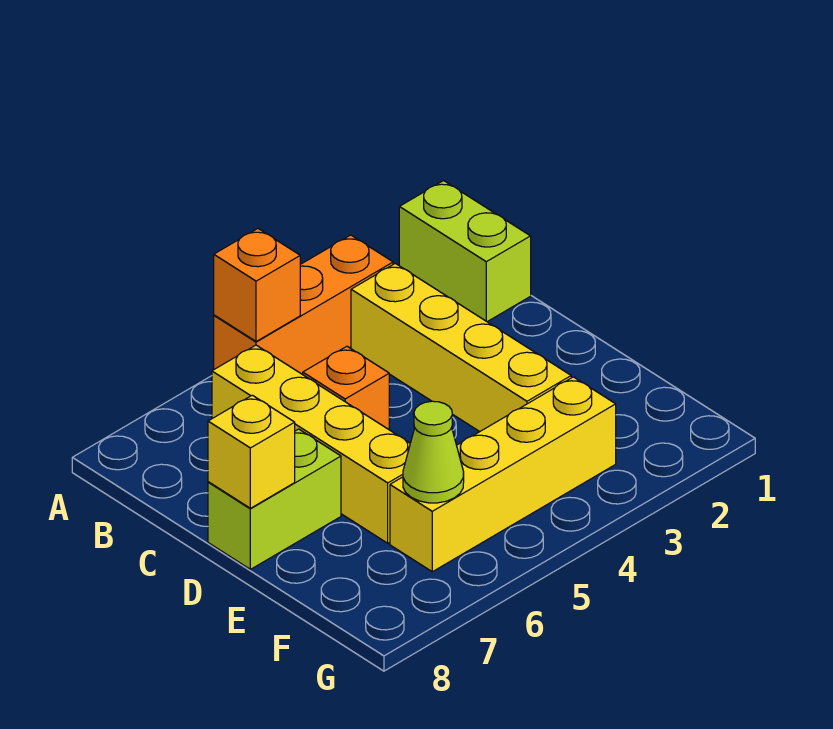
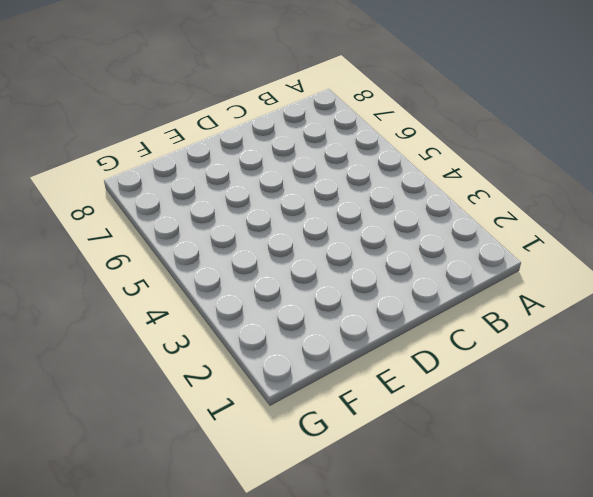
none -> lime 1x2 brick [399,181,531,322]
none -> orange 1x3 brick [214,235,393,375]

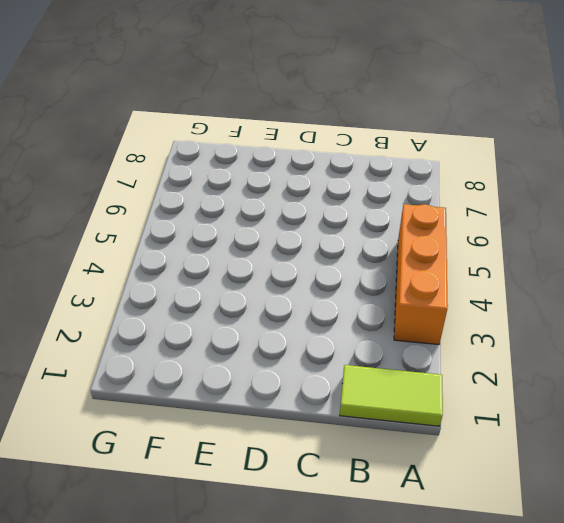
lime 1x2 tile [340,365,443,426] -> lime 1x2 brick [399,181,531,322]
none -> yellow 1x4 brick [351,263,571,432]
none -> yellow 1x4 brick [212,345,410,543]

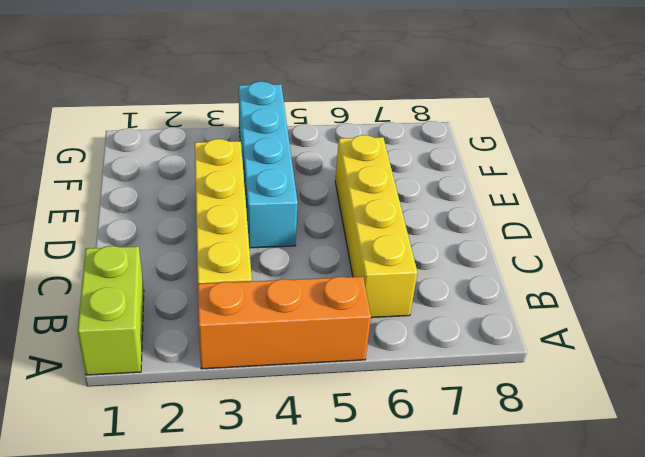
cyan 1x4 brick [239,82,298,248] -> yellow 1x4 brick [390,377,616,572]
none -> orange 1x1 brick [303,346,389,429]
none -> lime 1x2 brick [208,429,341,569]

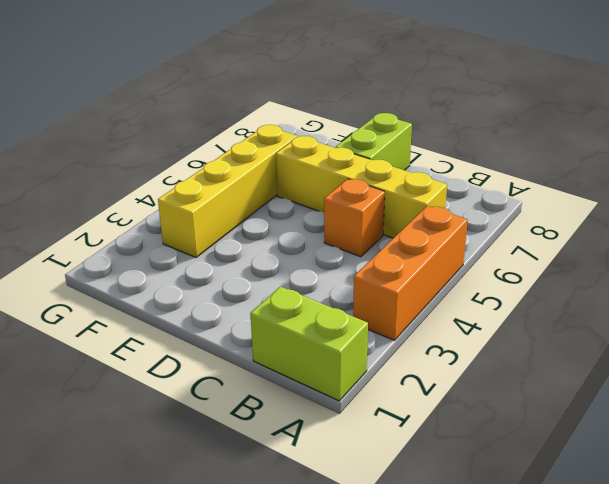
none -> yellow 1x4 brick [351,263,571,432]
none -> orange 1x1 brick [214,229,300,342]

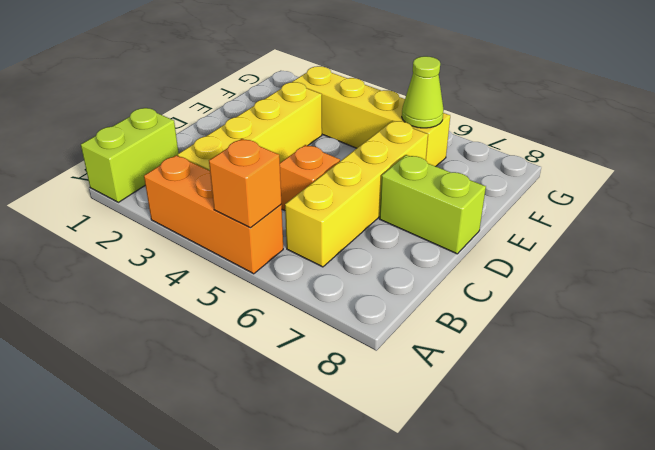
none -> yellow 1x1 brick [208,395,295,508]

